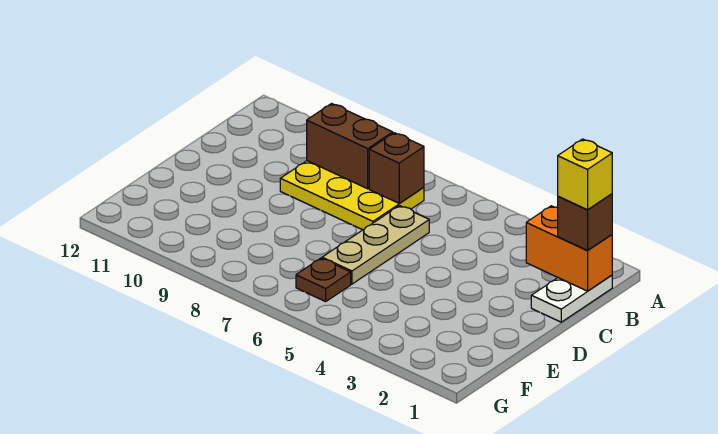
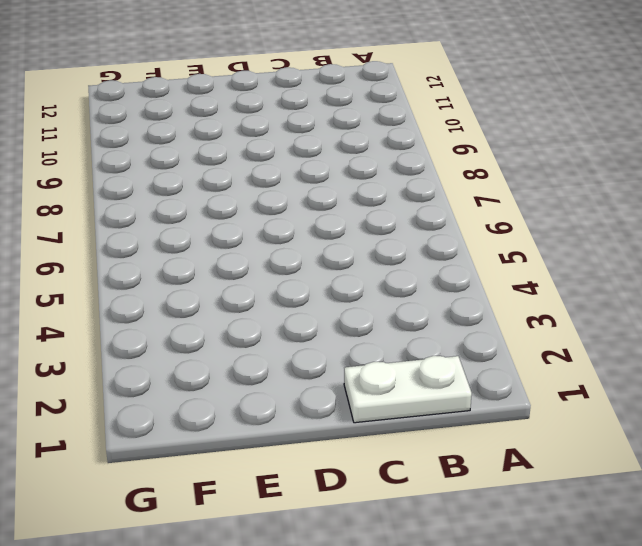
none -> yellow 2x3 plate [280,161,424,230]
none -> tan 1x3 plate [322,206,429,284]

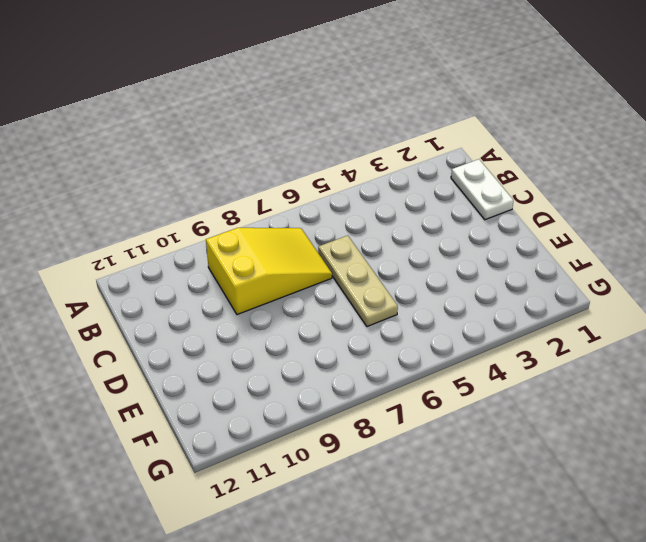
yellow 2x3 slope [206,228,332,315] -> yellow 2x3 plate [280,161,424,230]
none -> brown 1x1 plate [296,258,351,302]
none -> orange 1x2 brick [526,206,612,291]

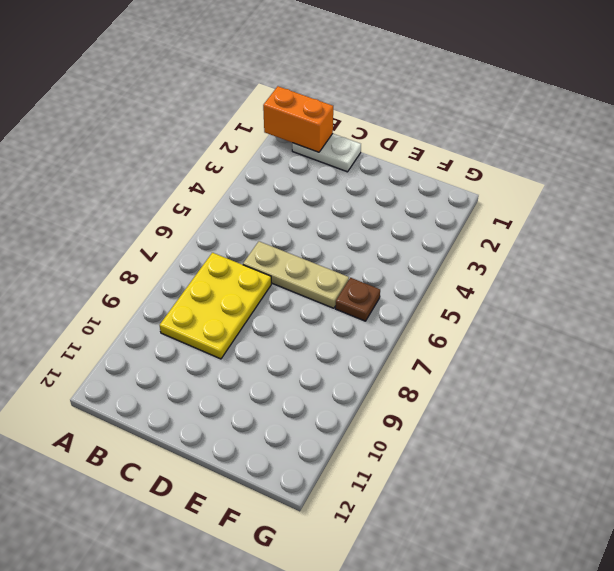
orange 1x2 brick [263,86,333,152] -> orange 1x2 brick turned to [526,206,612,291]
none -> brown 1x1 brick [369,133,424,203]
none -> brown 1x2 brick [307,104,393,189]

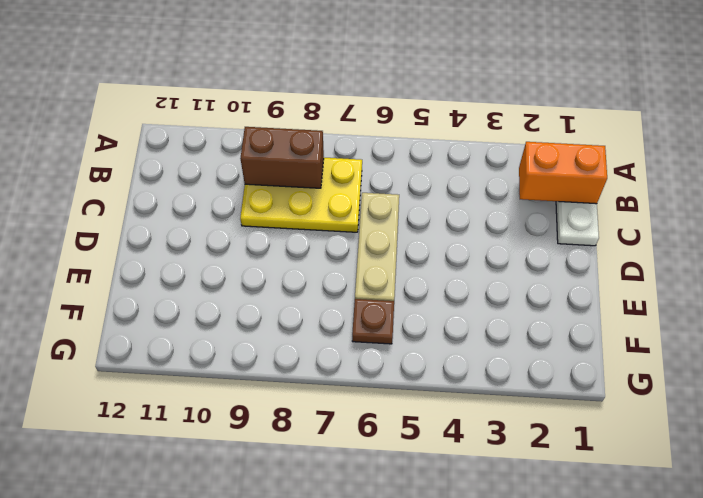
none -> brown 1x1 brick [369,133,424,203]
none -> brown 1x1 brick [558,194,612,250]

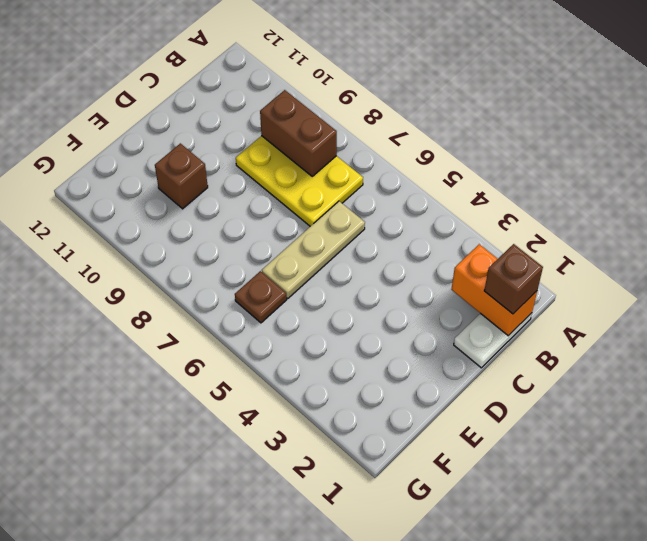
brown 1x1 brick [155,143,208,209] -> brown 1x1 brick moved to [369,133,424,203]
none -> yellow 1x1 brick [558,139,612,210]

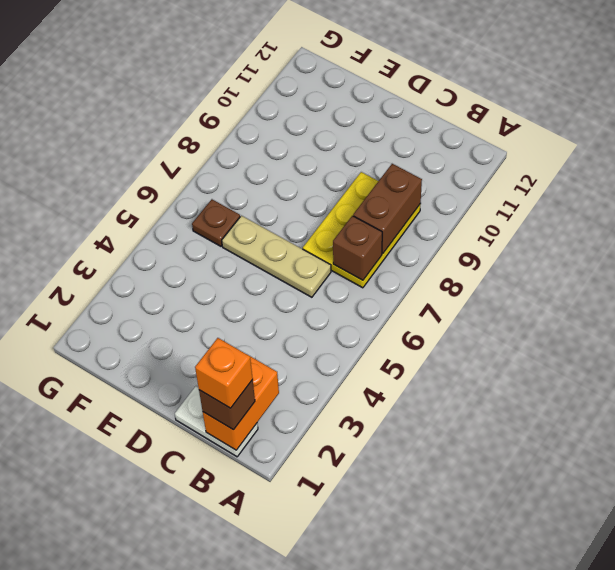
orange 1x1 brick [195,338,253,408] -> yellow 1x1 brick [558,139,612,210]

